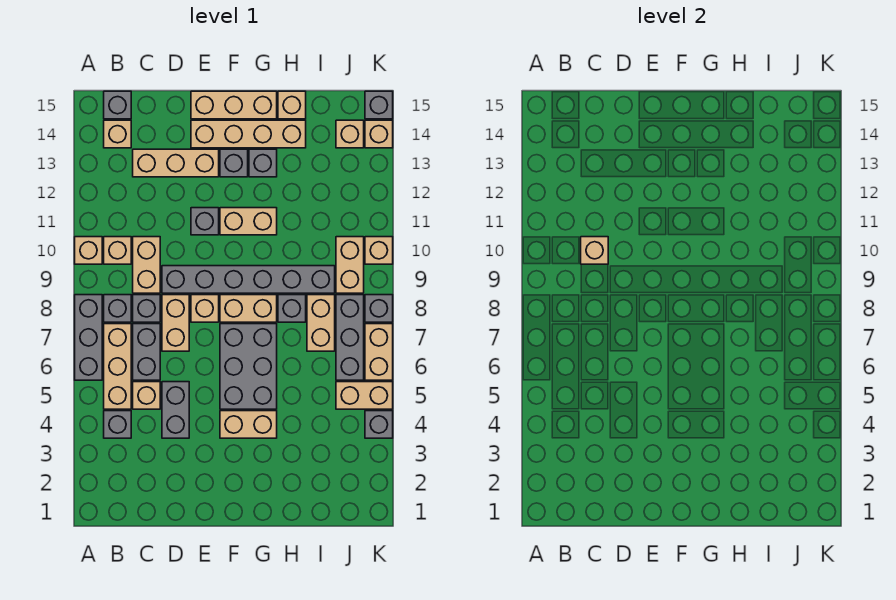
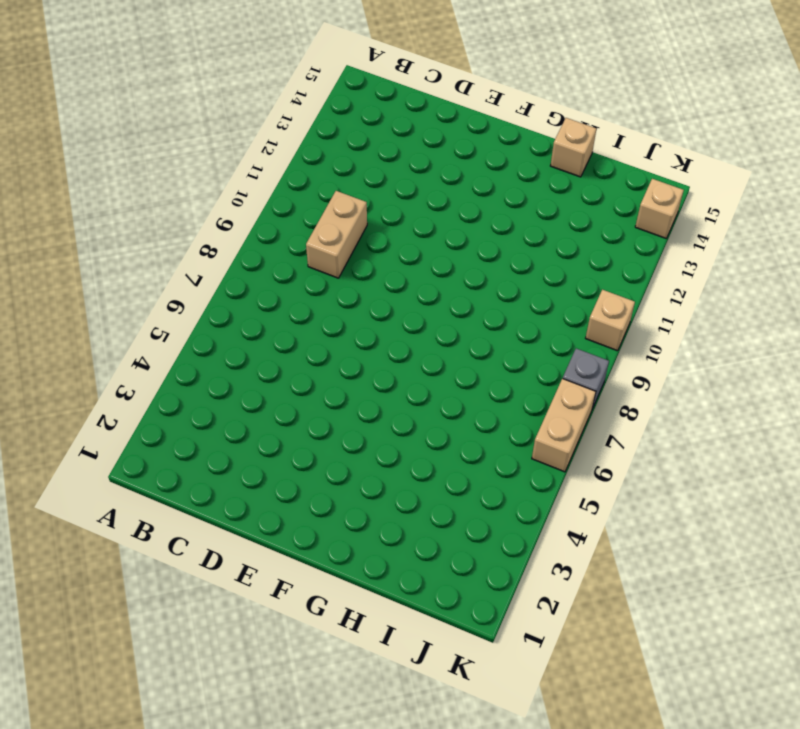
none -> grey 1x3 brick [75,295,102,380]
none -> tan 1x1 brick [75,237,102,264]
none -> grey 1x1 brick [104,411,131,438]
none -> tan 1x3 brick [104,324,131,409]

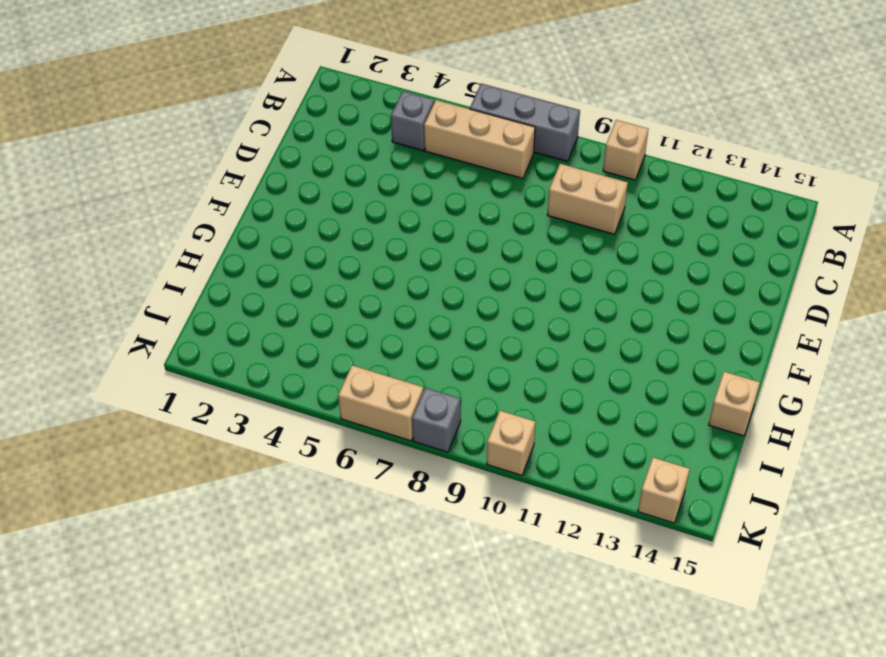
none -> grey 1x1 brick [104,295,131,322]
none -> tan 1x1 brick [104,237,131,264]
none -> tan 1x1 brick [104,120,131,148]
none -> grey 1x1 brick [104,91,131,119]

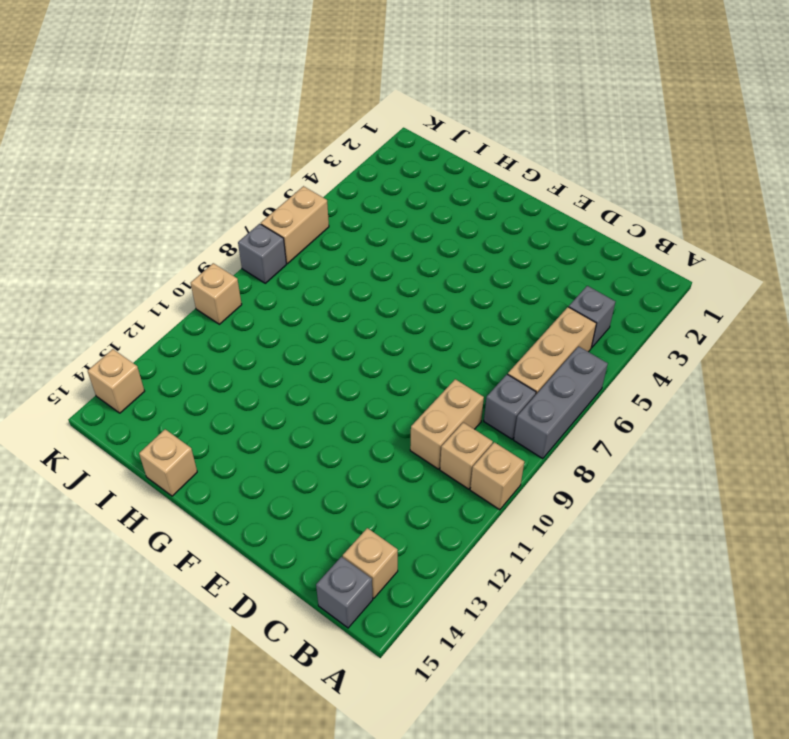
none -> tan 1x1 brick [133,382,160,409]
none -> grey 1x2 brick [133,324,160,380]
none -> grey 1x1 brick [133,295,160,322]
none -> tan 1x3 brick [133,149,219,177]

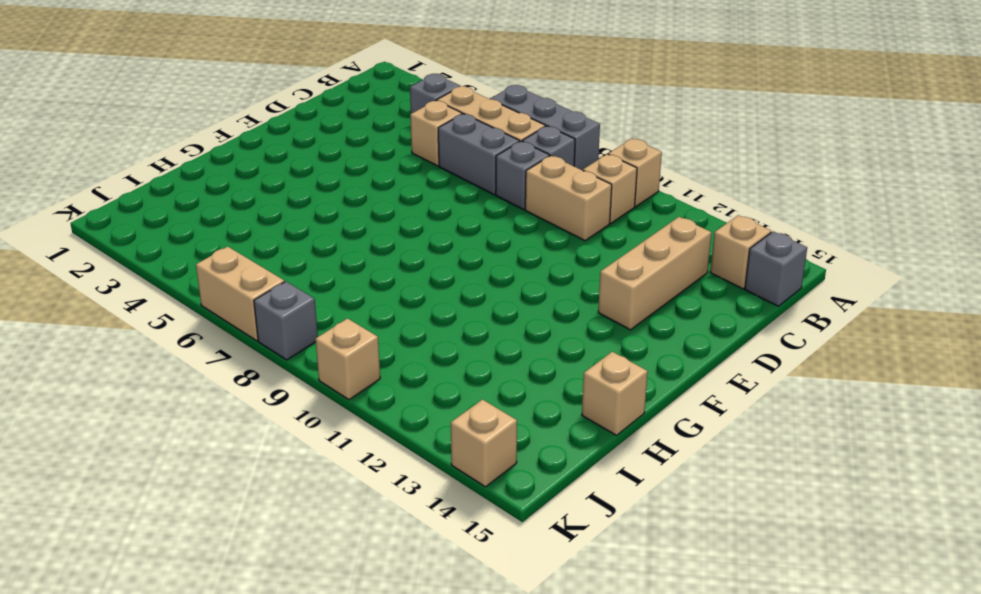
none -> grey 1x2 brick [162,382,189,438]
none -> tan 1x2 brick [162,295,189,351]
none -> grey 1x6 brick [162,266,335,293]
none -> tan 1x1 brick [191,295,219,322]

